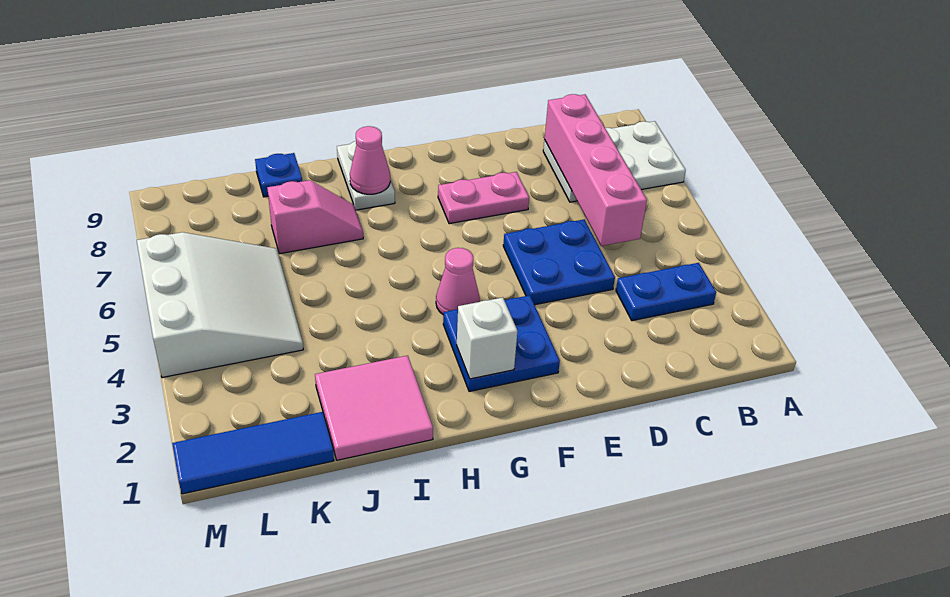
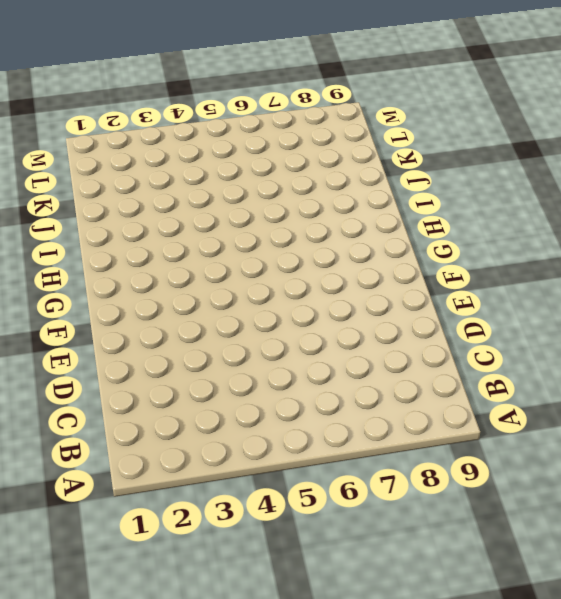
none -> white 2x3 plate [543,121,686,202]
none -> blue 1x2 plate [616,263,716,321]
none -> blue 2x2 plate [503,219,615,305]

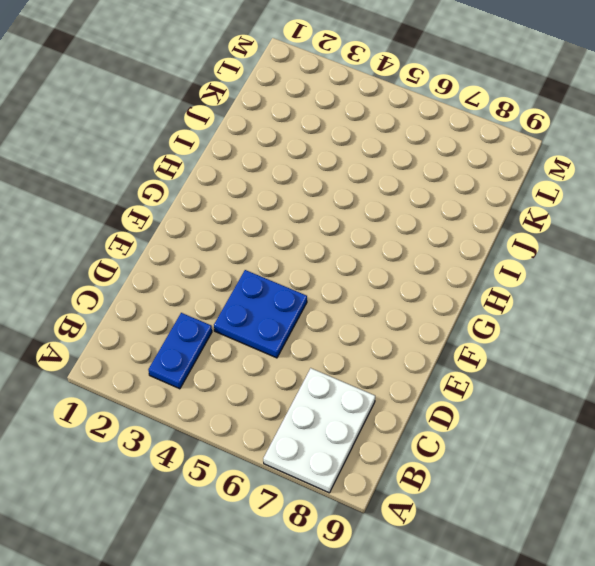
none -> pink 1x2 plate [438,172,529,224]
none -> blue 2x2 plate [443,295,560,392]
none -> pink 1x1 cone [436,248,480,315]

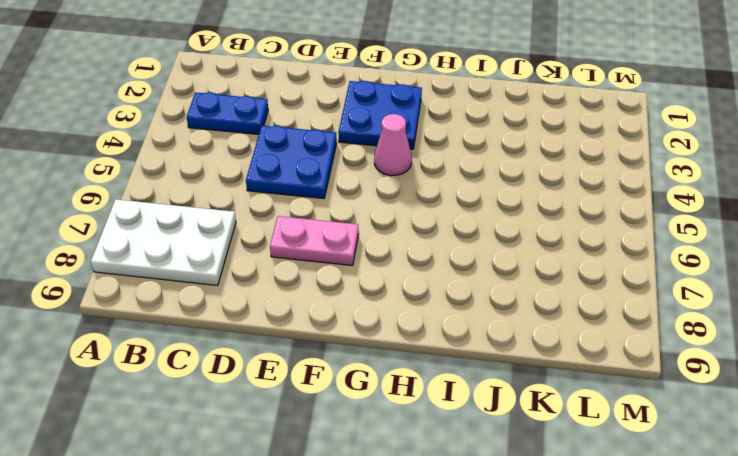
none -> white 1x2 plate [337,141,395,210]
none -> pink 2x2 tile [315,356,433,460]
none -> pink 1x2 slope [267,180,363,254]

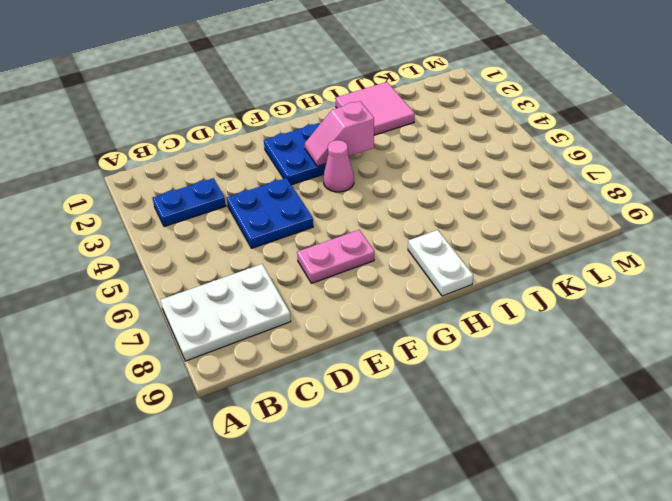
pink 1x2 slope [305,101,374,166] -> pink 1x2 slope moved to [267,180,363,254]
none -> blue 1x1 plate [255,153,302,197]
none -> blue 1x3 tile [172,412,334,494]
none -> white 3x3 slope [137,232,303,378]

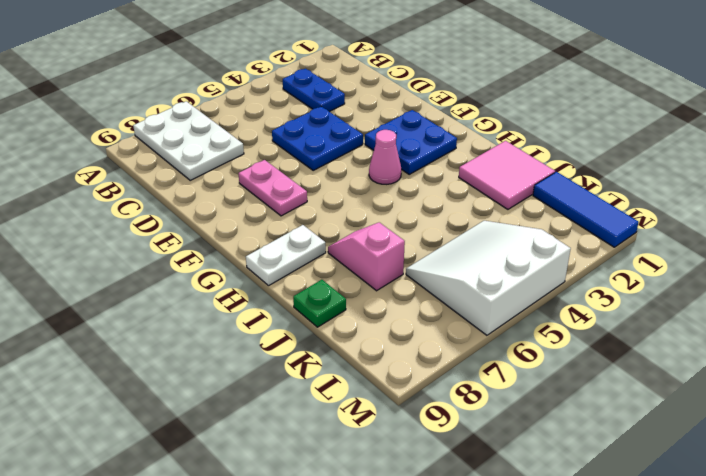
green 1x1 plate [293,280,346,327] -> blue 1x1 plate [255,153,302,197]
none -> pink 1x4 brick [545,94,647,246]
none -> white 1x1 brick [457,297,517,379]
none -> pink 1x1 cone [350,126,390,194]

